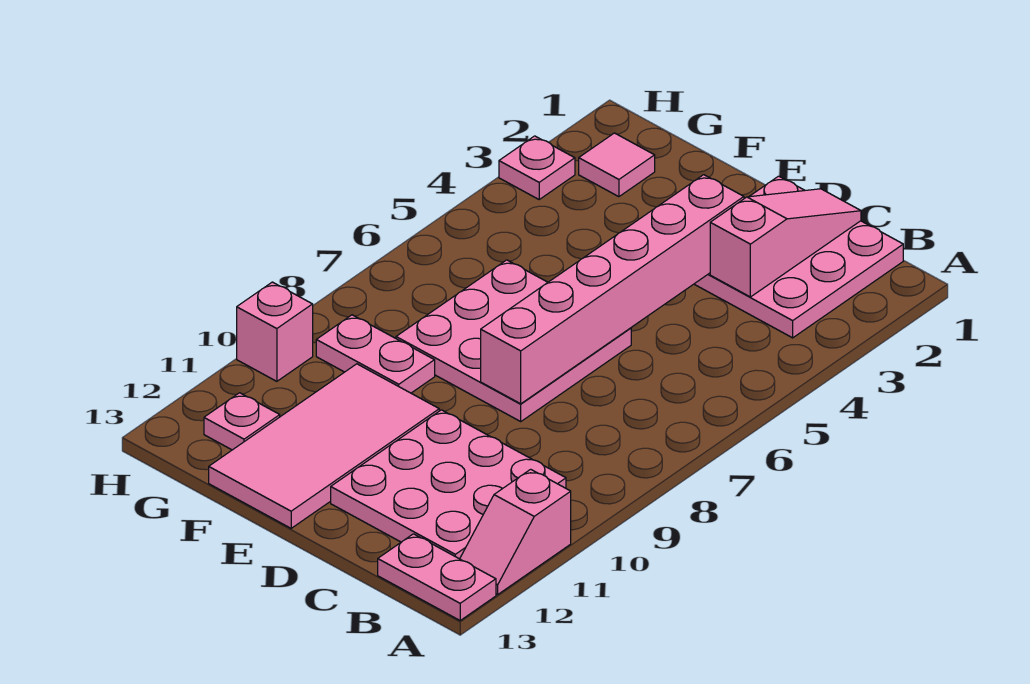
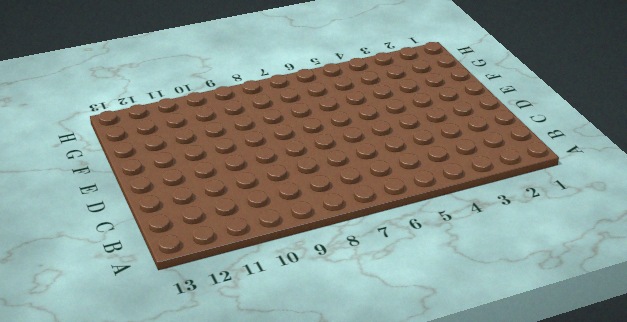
none -> pink 1x2 slope [460,469,571,595]
none -> pink 1x2 plate [378,534,496,620]
none -> pink 3x3 plate [695,176,903,338]

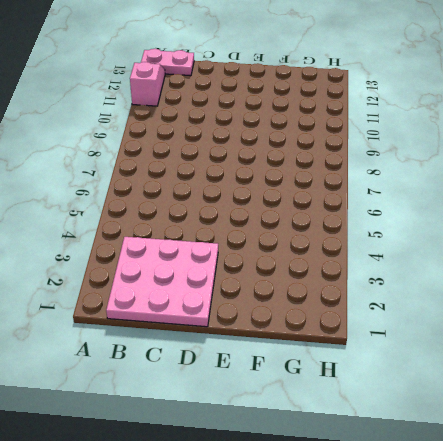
none -> pink 3x3 plate [331,410,566,559]
none -> pink 3x3 plate [396,260,631,421]
none -> pink 2x4 tile [209,364,439,528]

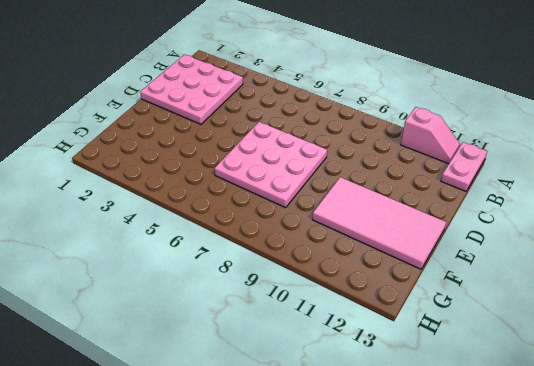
none -> pink 3x3 plate [331,410,566,559]
none -> pink 1x2 plate [316,315,435,393]
none -> pink 1x1 tile [579,133,655,197]

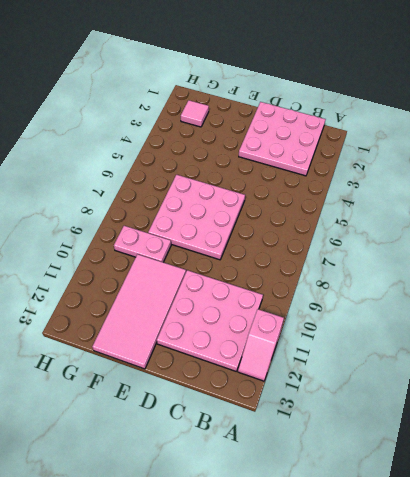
none -> pink 1x2 plate [378,534,496,620]
none -> pink 1x1 plate [204,393,280,450]
none -> pink 1x1 plate [499,136,575,199]

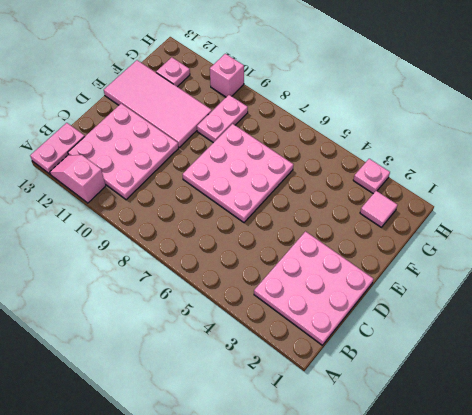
none -> pink 1x3 slope [710,189,861,297]
none -> pink 1x6 brick [481,175,744,404]

